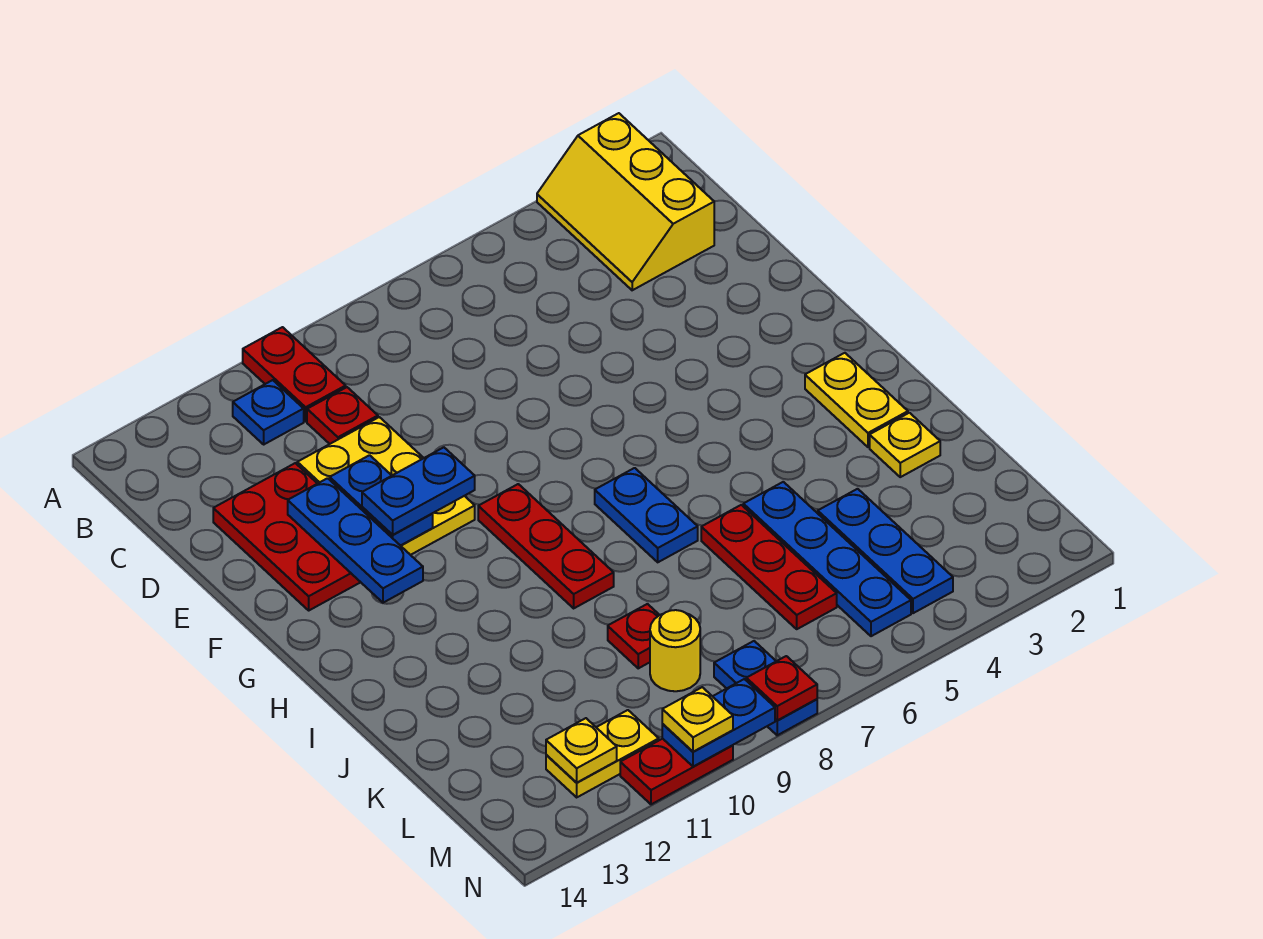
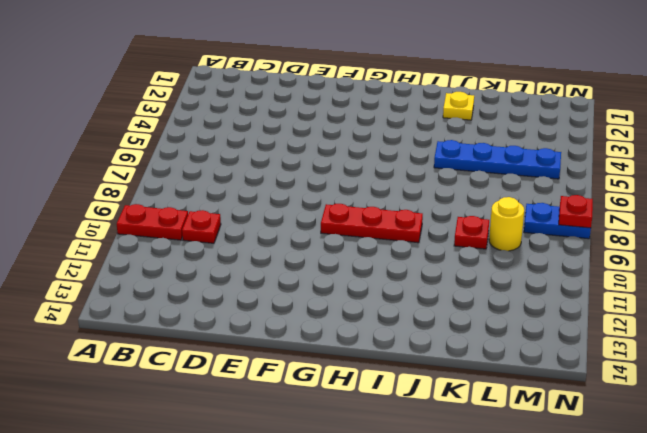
none -> yellow 2x3 slope [537,113,714,290]
none -> blue 1x1 plate [233,380,304,444]
none -> yellow 2x3 plate [297,417,475,555]

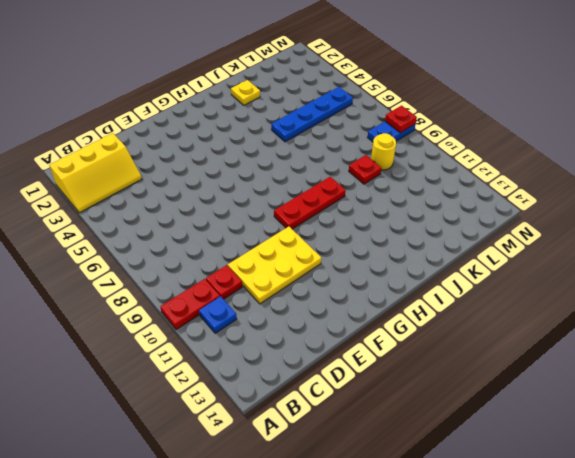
none -> red 2x3 plate [213,463,360,610]
none -> yellow 1x2 plate [805,353,908,447]
none -> blue 1x2 plate [595,468,698,562]

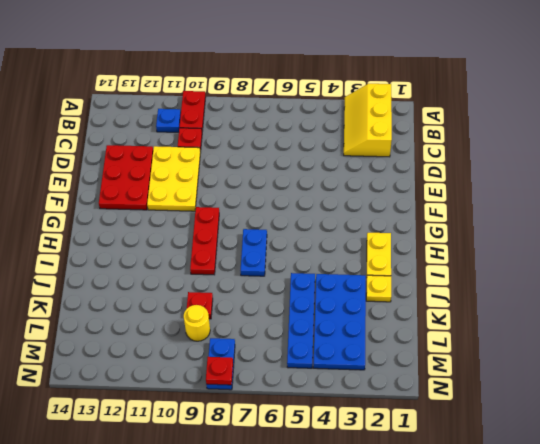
blue 2x4 plate [313,274,366,370] -> blue 1x3 plate [818,489,953,613]
none -> red 1x3 plate [701,505,837,629]
none -> yellow 1x2 plate [546,710,659,797]
none -> red 1x2 plate [620,739,733,804]

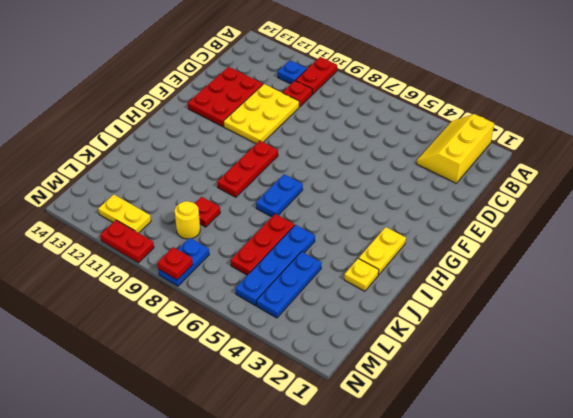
none -> blue 1x2 plate [330,455,433,546]
none -> blue 1x3 plate [288,478,423,603]
none -> yellow 1x1 plate [546,718,617,783]

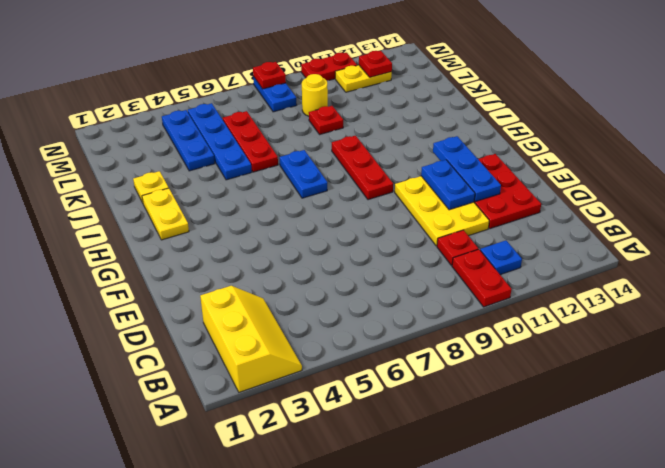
red 1x1 plate [359,51,392,77] -> yellow 1x1 plate [546,718,617,783]
none -> blue 1x2 plate [662,679,775,767]
none -> blue 1x2 plate [362,447,475,535]
none -> yellow 1x1 plate [662,687,733,752]

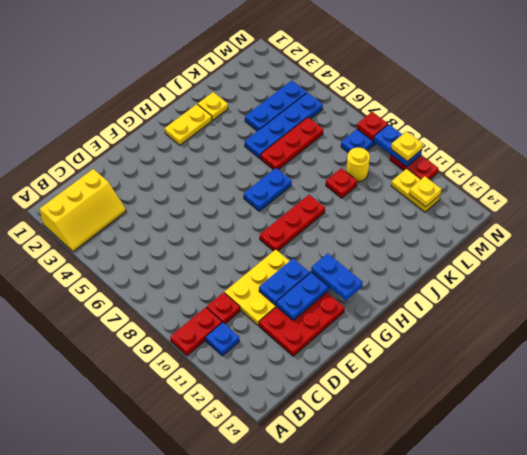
blue 1x2 plate [311,253,363,301] -> blue 1x2 plate moved to [362,447,475,535]

